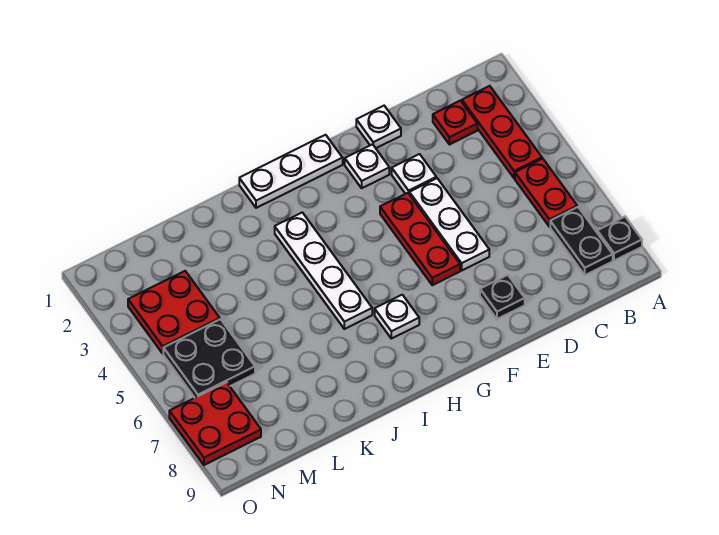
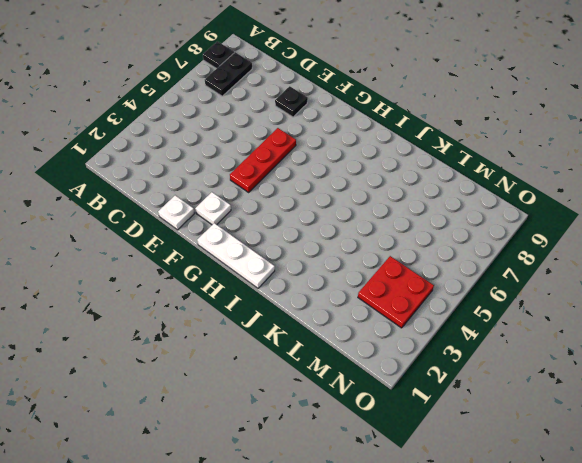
none -> red 1x3 plate [462,86,542,178]
none -> red 1x2 plate [515,159,577,227]
none -> red 1x1 plate [433,101,477,145]

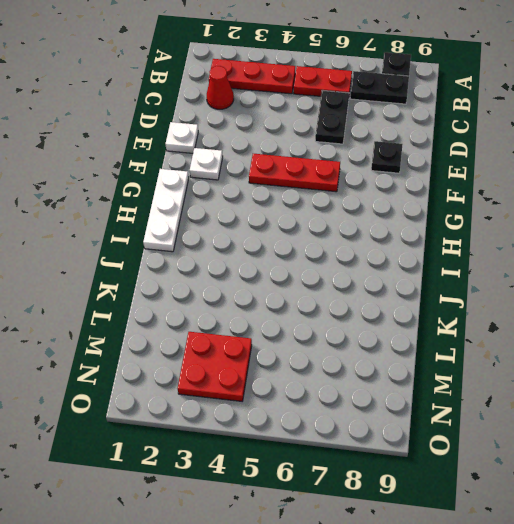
red 1x1 cone [207,66,234,109] -> red 1x1 plate [433,101,477,145]
black 1x2 plate [315,90,349,144] -> none
none -> white 1x1 plate [392,154,436,194]
none -> white 1x3 plate [409,178,489,270]
none -> white 1x1 plate [375,295,419,339]

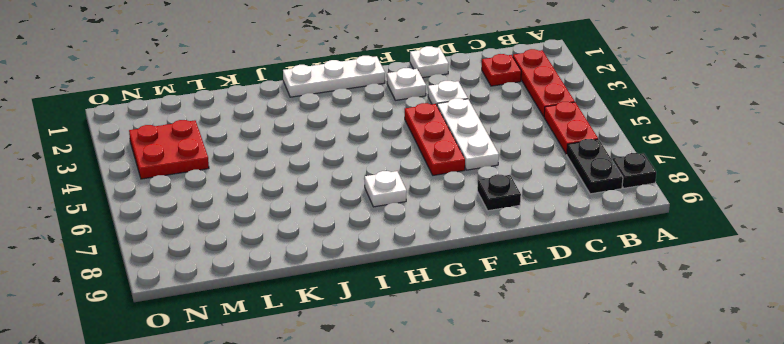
none -> white 1x4 plate [275,212,372,329]
none -> black 2x2 plate [163,319,255,398]
none -> red 2x2 plate [169,382,261,465]

